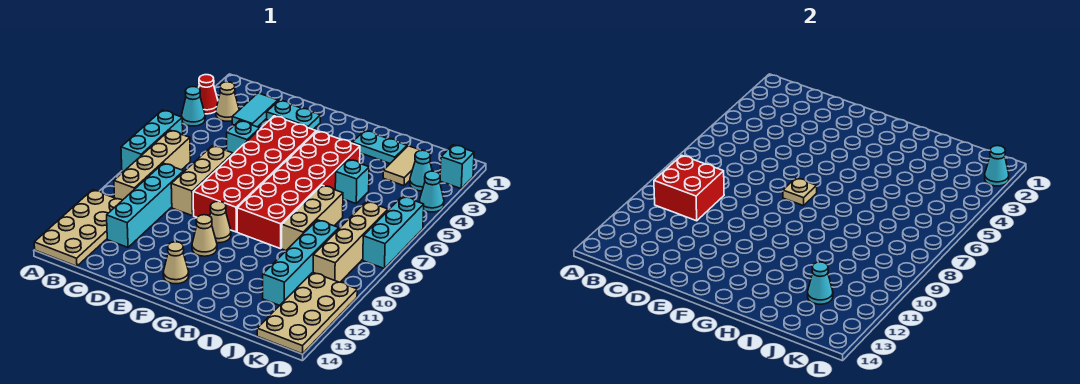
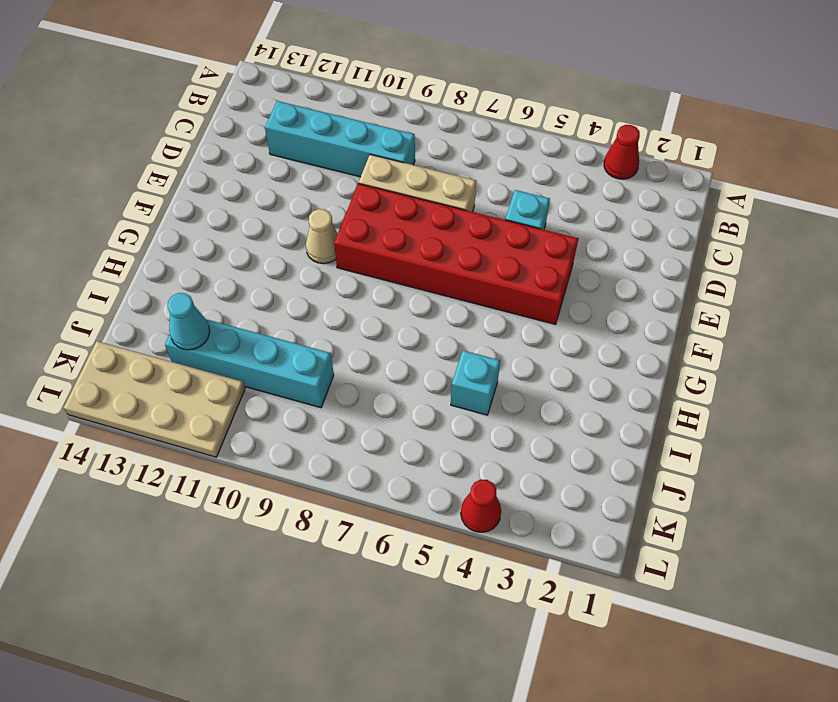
red 1x1 cone [461,480,501,532] -> cyan 1x1 cone [420,171,444,212]
none -> cyan 1x1 cone [182,87,205,126]
none -> cyan 1x3 brick [121,110,183,172]
none -> tan 2x4 plate [34,190,122,266]
none -> tan 1x1 cone [216,82,239,121]

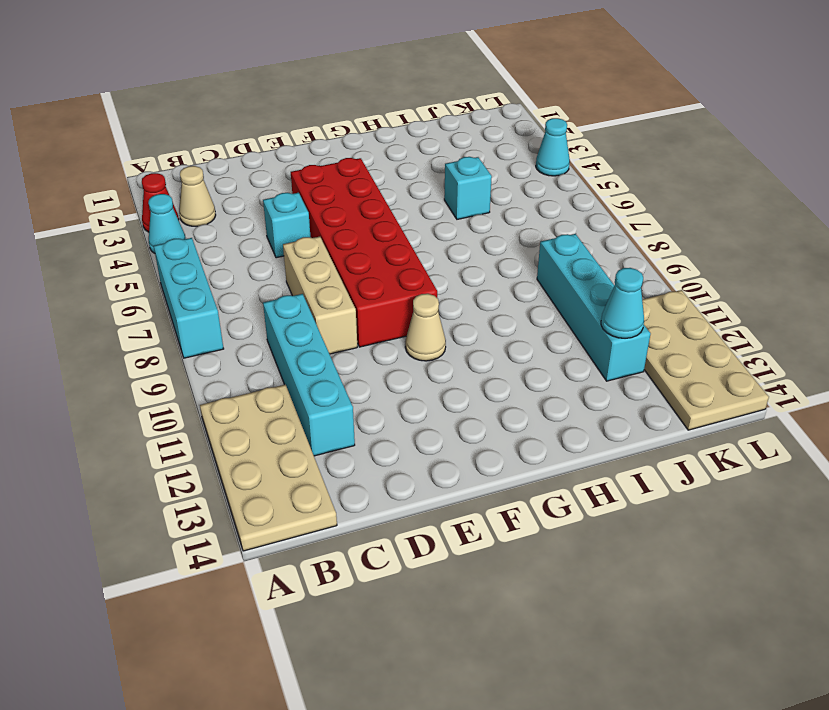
none -> tan 1x4 brick [114,130,190,200]
none -> cyan 1x2 tile [232,93,278,127]
none -> cyan 1x2 plate [267,100,320,129]
none -> tan 1x1 cone [192,215,217,256]

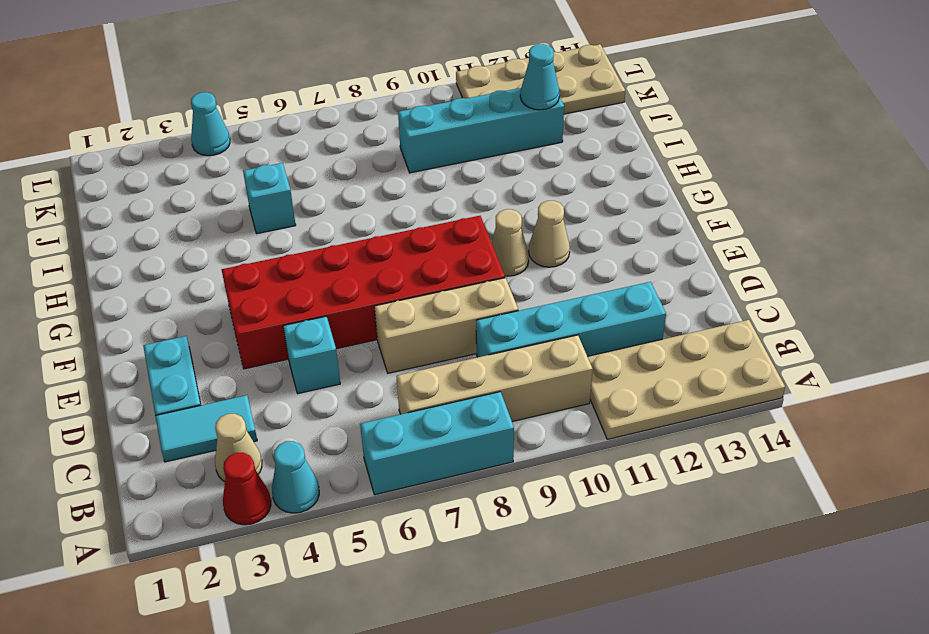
none -> tan 1x1 cone [163,242,189,284]
none -> red 2x6 brick [237,131,360,249]
none -> cyan 1x2 plate [352,130,407,163]
none -> tan 1x3 brick [282,185,343,251]

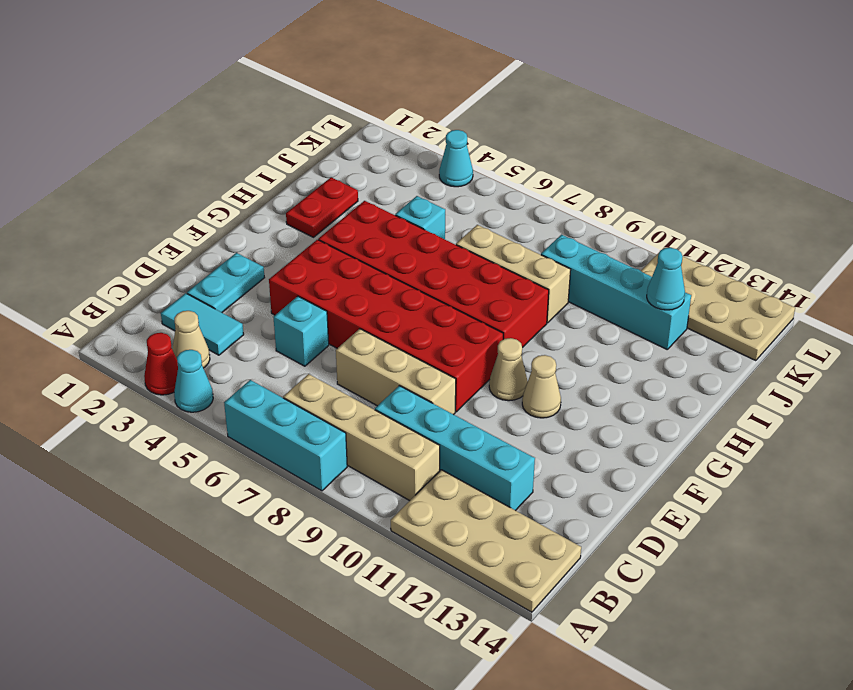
red 1x2 plate [286,177,358,237] -> cyan 1x2 plate [352,130,407,163]
none -> tan 1x1 cone [163,242,189,284]
none -> tan 1x2 tile [383,146,421,186]
none -> cyan 1x1 cone [410,150,432,191]
none -> tan 1x4 brick [313,201,388,282]

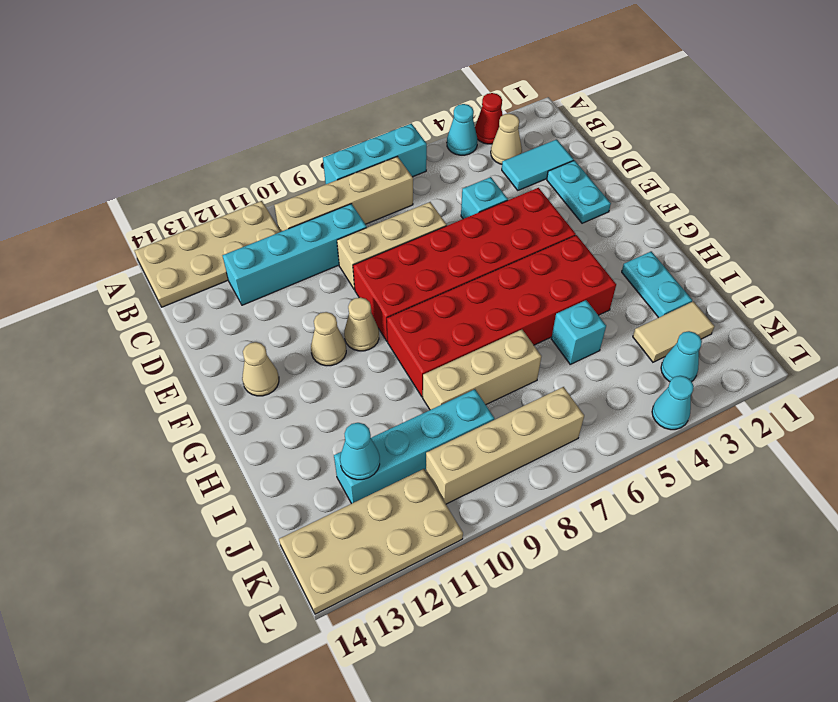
none -> cyan 1x1 brick [440,145,474,189]
none -> cyan 1x3 brick [363,196,424,269]
none -> red 2x2 brick [654,155,724,221]
none -> tan 1x1 plate [783,178,817,206]

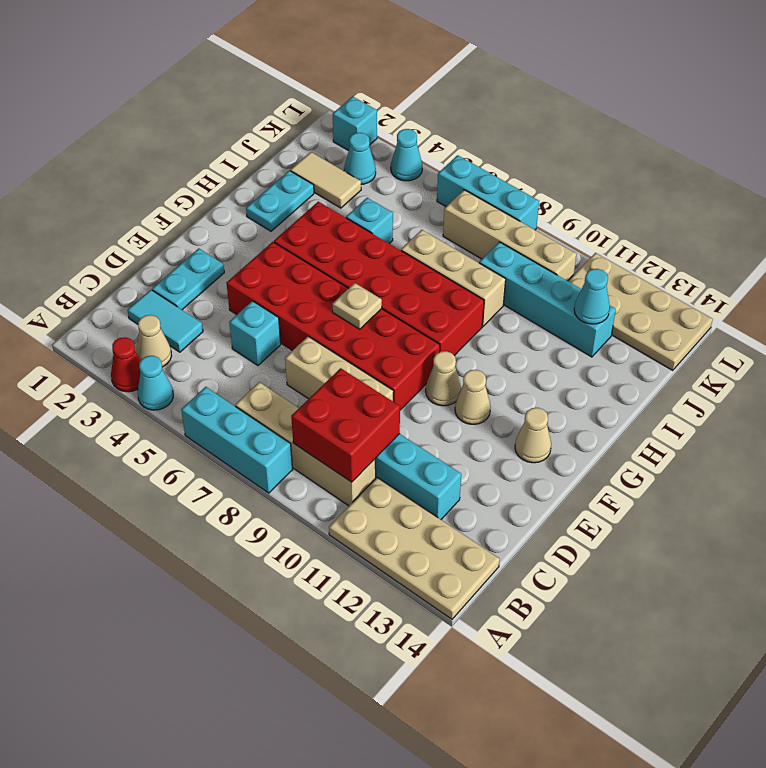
none -> cyan 1x1 cone [985,146,1009,186]

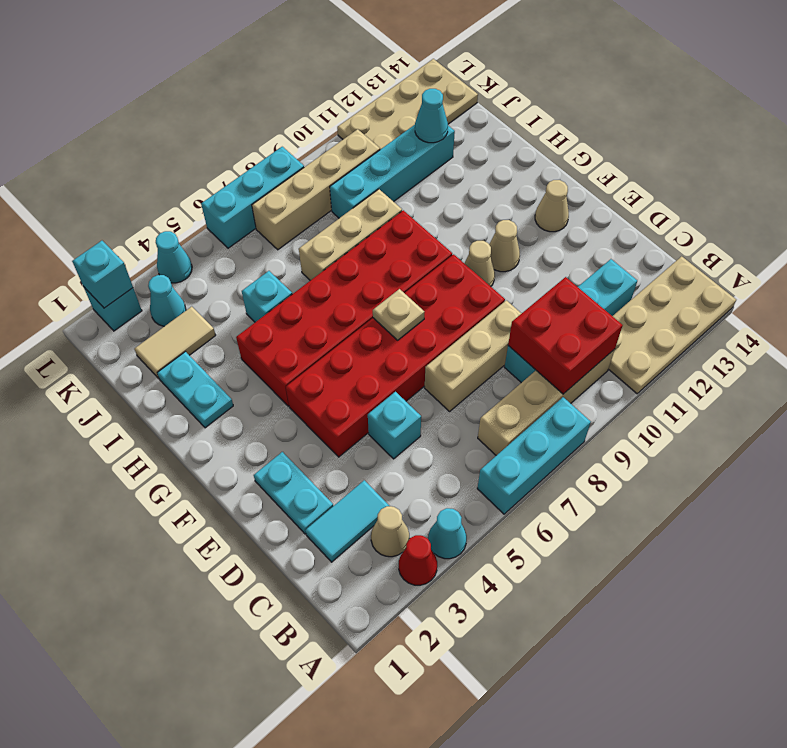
cyan 1x1 brick [72,241,133,308] -> cyan 1x1 cone [985,146,1009,186]

